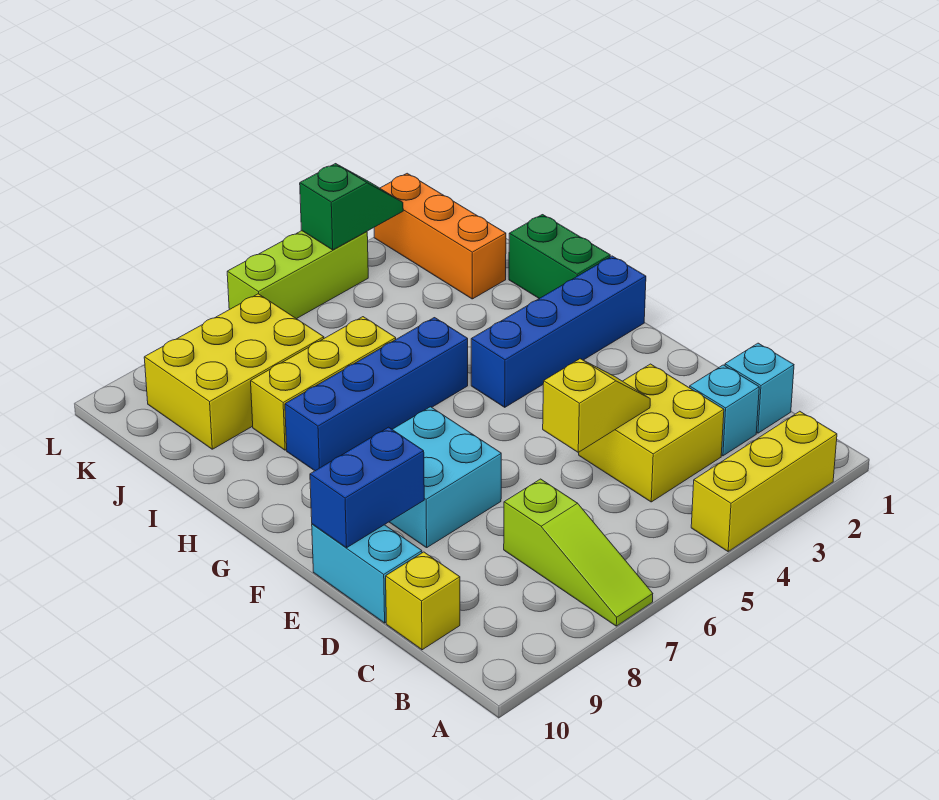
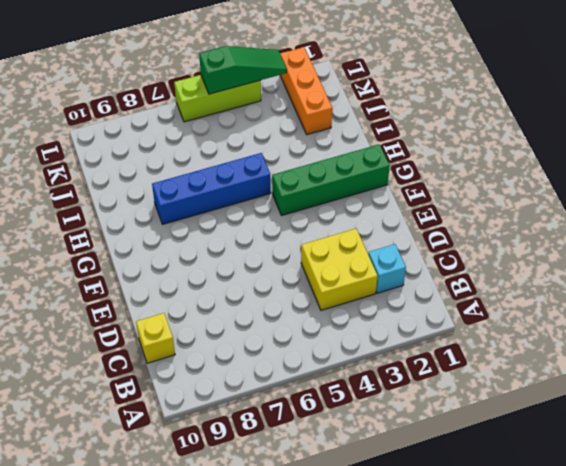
green 1x4 brick [272,144,390,216] -> blue 1x4 brick [471,256,646,407]
green 1x3 slope [199,46,287,94] -> green 1x2 slope [300,164,403,250]
none -> yellow 1x3 brick [691,411,837,551]
none -> lime 1x3 slope [504,479,653,626]
none -> cyan 1x1 brick [725,343,794,433]

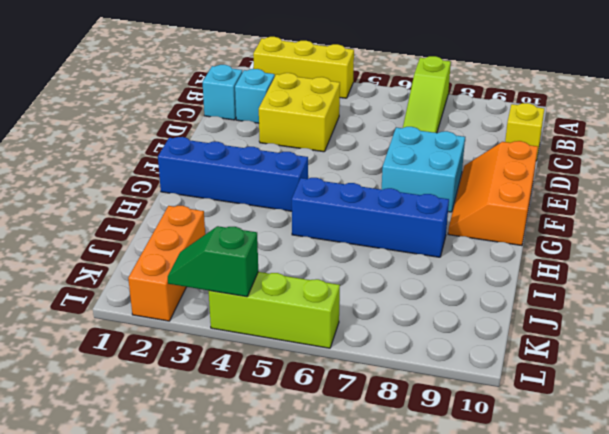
lime 1x3 slope [403,56,451,133] -> lime 1x3 slope turned to [504,479,653,626]
orange 2x3 slope [448,141,538,246] -> cyan 1x2 brick [312,524,422,623]
none -> green 1x2 brick [509,215,610,299]
none -> yellow 1x3 brick [251,317,396,450]
none -> yellow 2x3 brick [144,294,324,449]

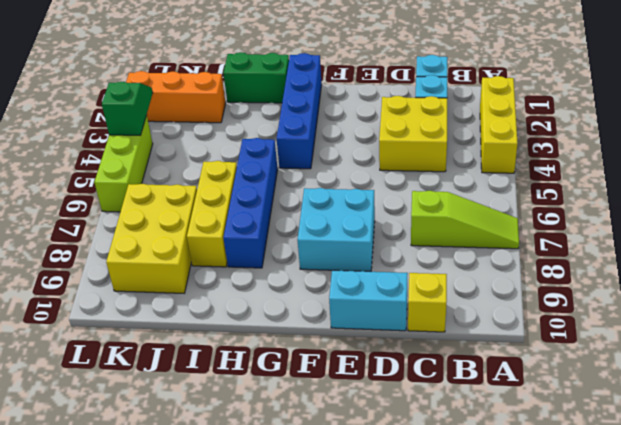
none -> yellow 1x2 slope [543,359,650,452]
none -> blue 1x2 brick [310,427,424,548]

